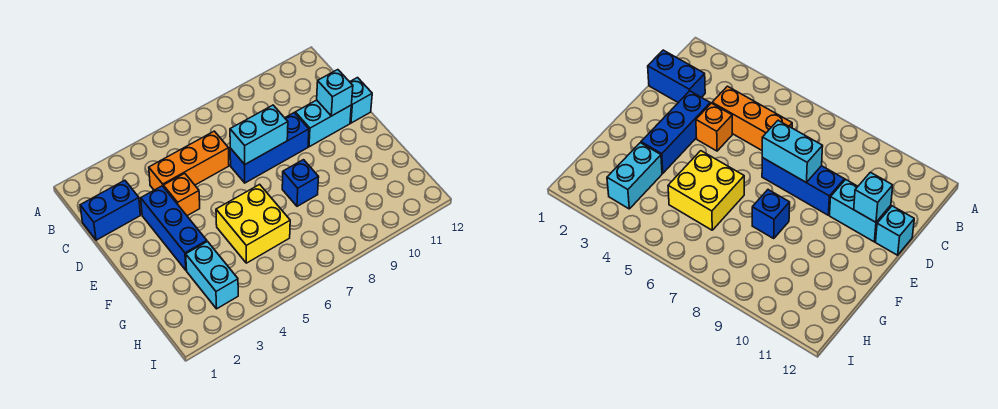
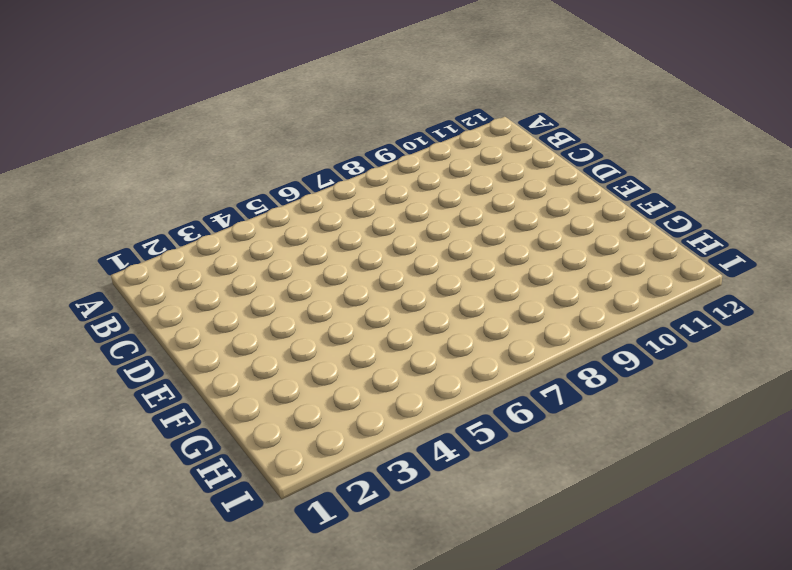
none -> blue 1x2 brick [80,180,140,240]
none -> orange 1x3 brick [149,131,229,190]
none -> blue 1x3 brick [141,186,207,270]

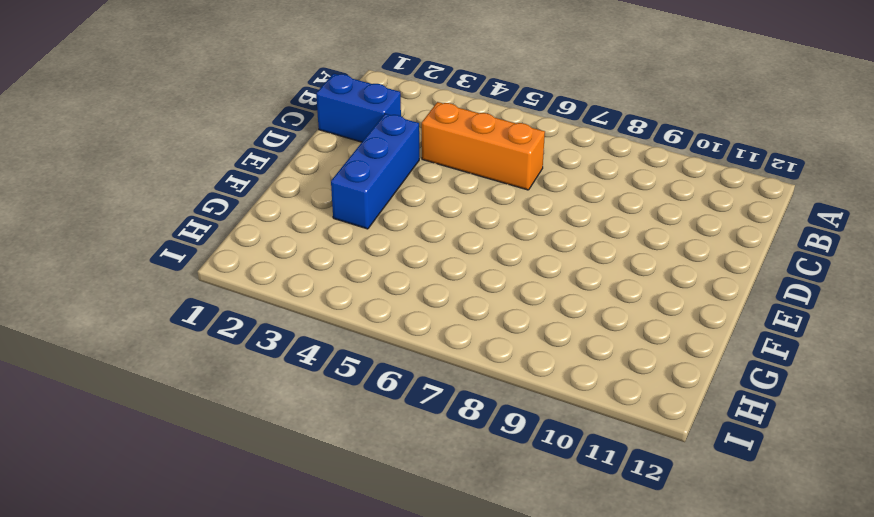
none -> orange 1x1 brick [163,173,200,216]
none -> blue 1x3 brick [230,113,309,183]
none -> cyan 1x2 brick [295,100,351,147]

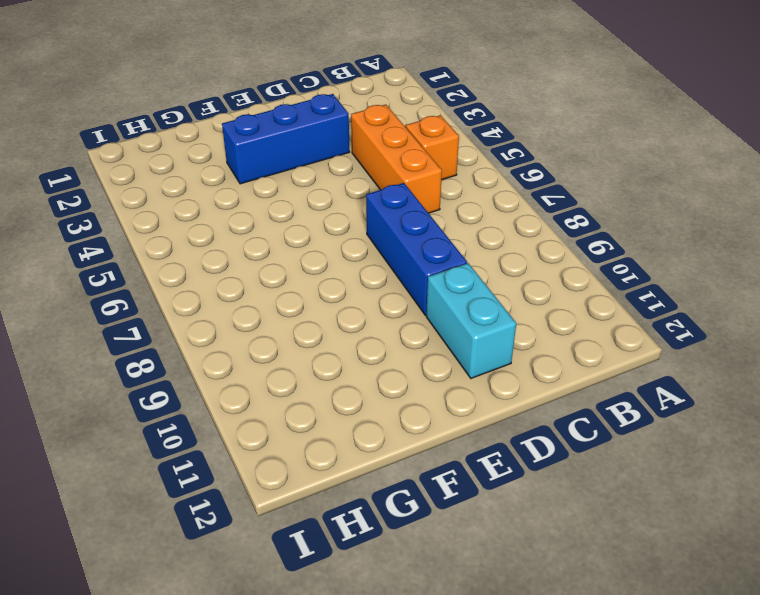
orange 1x1 brick [406,115,459,180] -> orange 1x1 brick moved to [163,173,200,216]
none -> blue 1x2 brick [80,180,140,240]
none -> cyan 1x1 brick [350,78,372,123]
none -> yellow 2x2 brick [216,184,290,263]

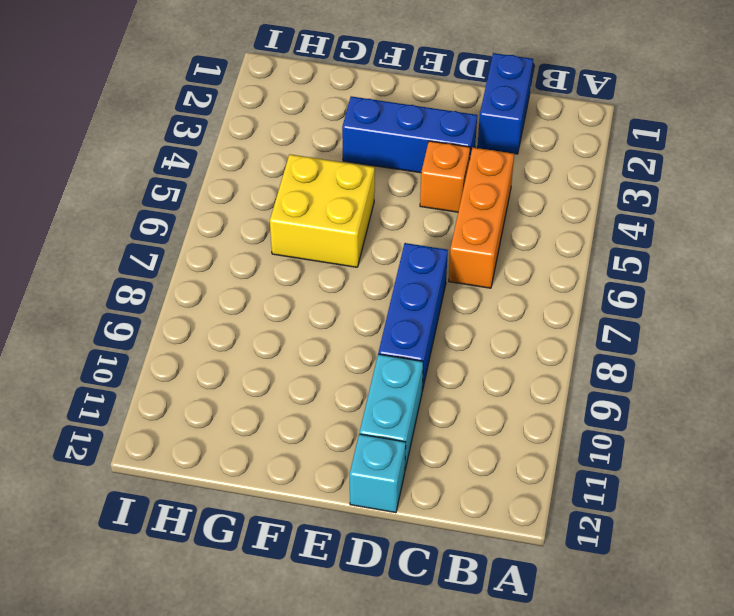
none -> blue 1x1 brick [282,160,319,206]
none -> cyan 1x2 brick [186,242,238,309]
none -> cyan 1x2 brick [230,105,288,164]

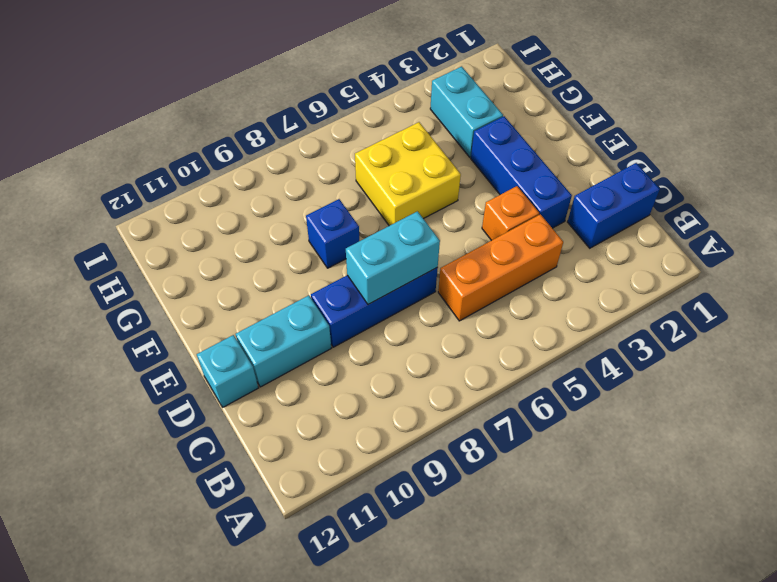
none -> cyan 1x1 brick [317,70,353,116]

